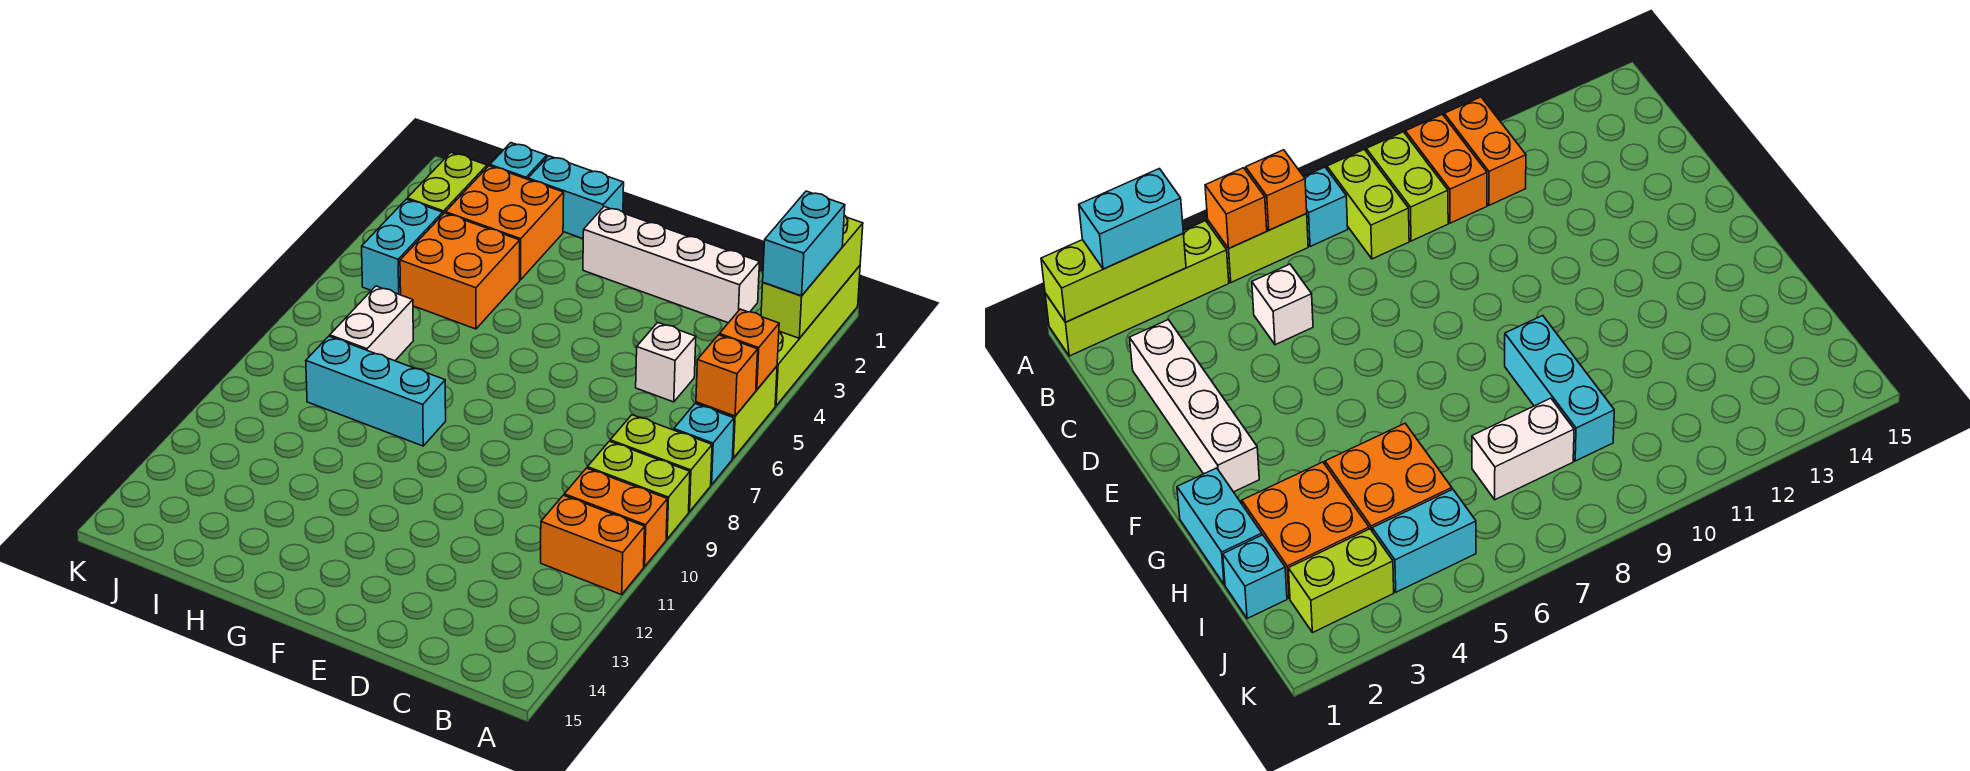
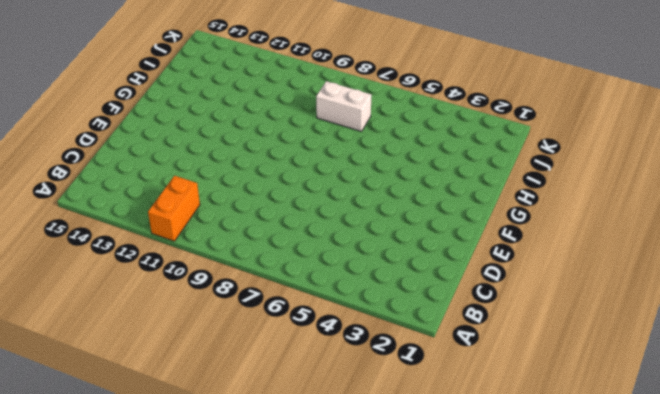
none -> lime 1x4 brick [775,266,860,406]
none -> lime 1x2 brick [696,366,777,458]
none -> cyan 1x1 brick [674,404,734,485]

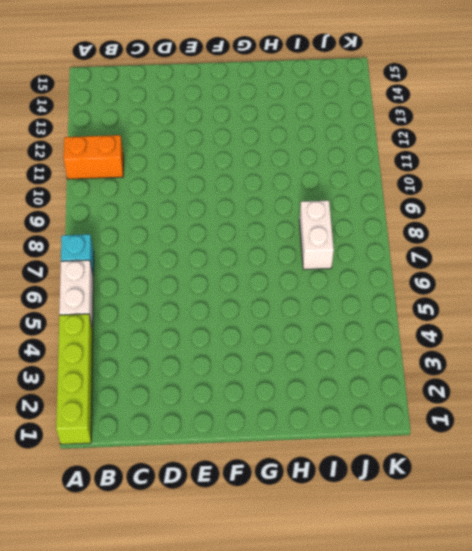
white 1x2 brick [59,260,93,330] -> lime 1x2 brick [696,366,777,458]
none -> lime 1x2 brick [610,415,712,512]
none -> lime 1x2 brick [587,441,690,539]
none -> orange 1x2 brick [564,468,667,567]

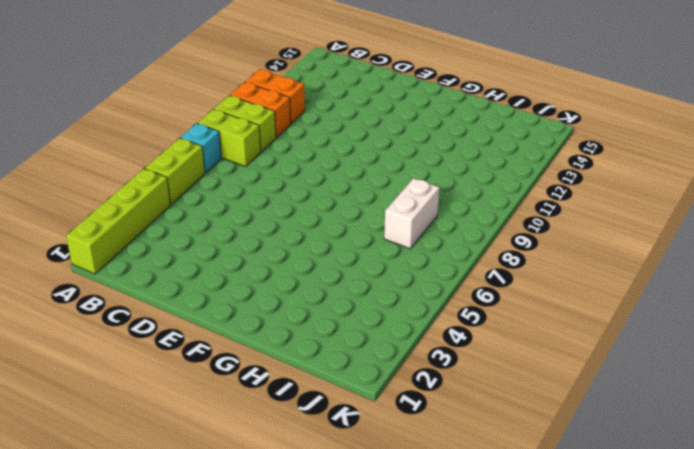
none -> white 1x4 brick [583,207,760,323]
none -> white 1x1 brick [636,322,696,402]
none -> cyan 1x2 brick [528,156,624,239]

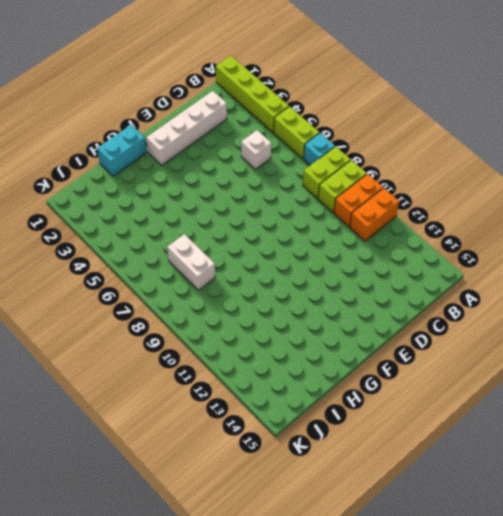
none -> cyan 1x3 brick [306,336,446,446]
none -> orange 2x2 brick [446,166,564,280]
none -> orange 2x2 brick [400,213,520,329]

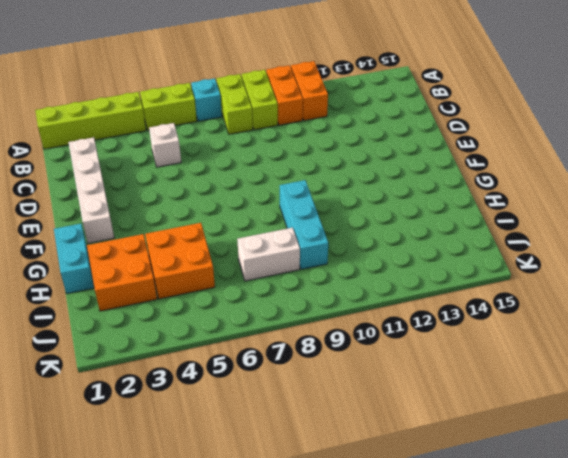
none -> cyan 1x1 brick [490,143,547,179]
none -> lime 1x2 brick [407,152,487,214]
none -> cyan 1x2 brick [362,199,443,295]

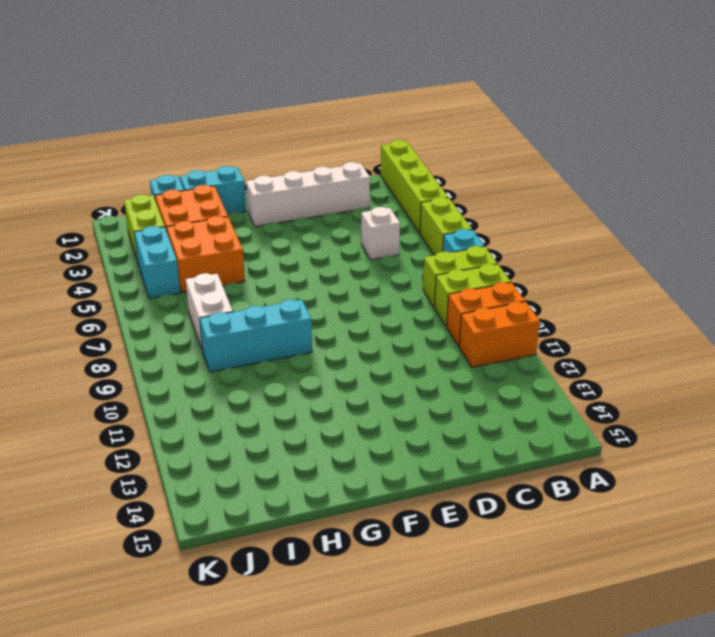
none -> lime 1x3 brick [761,215,863,338]
none -> orange 1x1 brick [719,309,779,390]
none -> orange 1x1 brick [696,335,758,416]

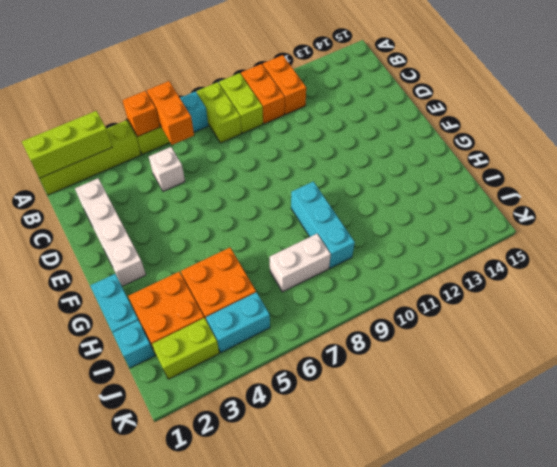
orange 1x2 brick [147,81,194,145] -> orange 1x1 brick [696,335,758,416]
none -> cyan 1x2 brick [763,191,845,296]

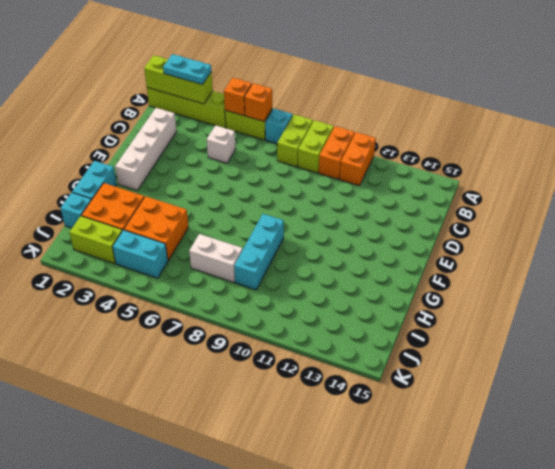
cyan 1x2 plate [163,54,211,85] -> cyan 1x2 brick [763,191,845,296]

